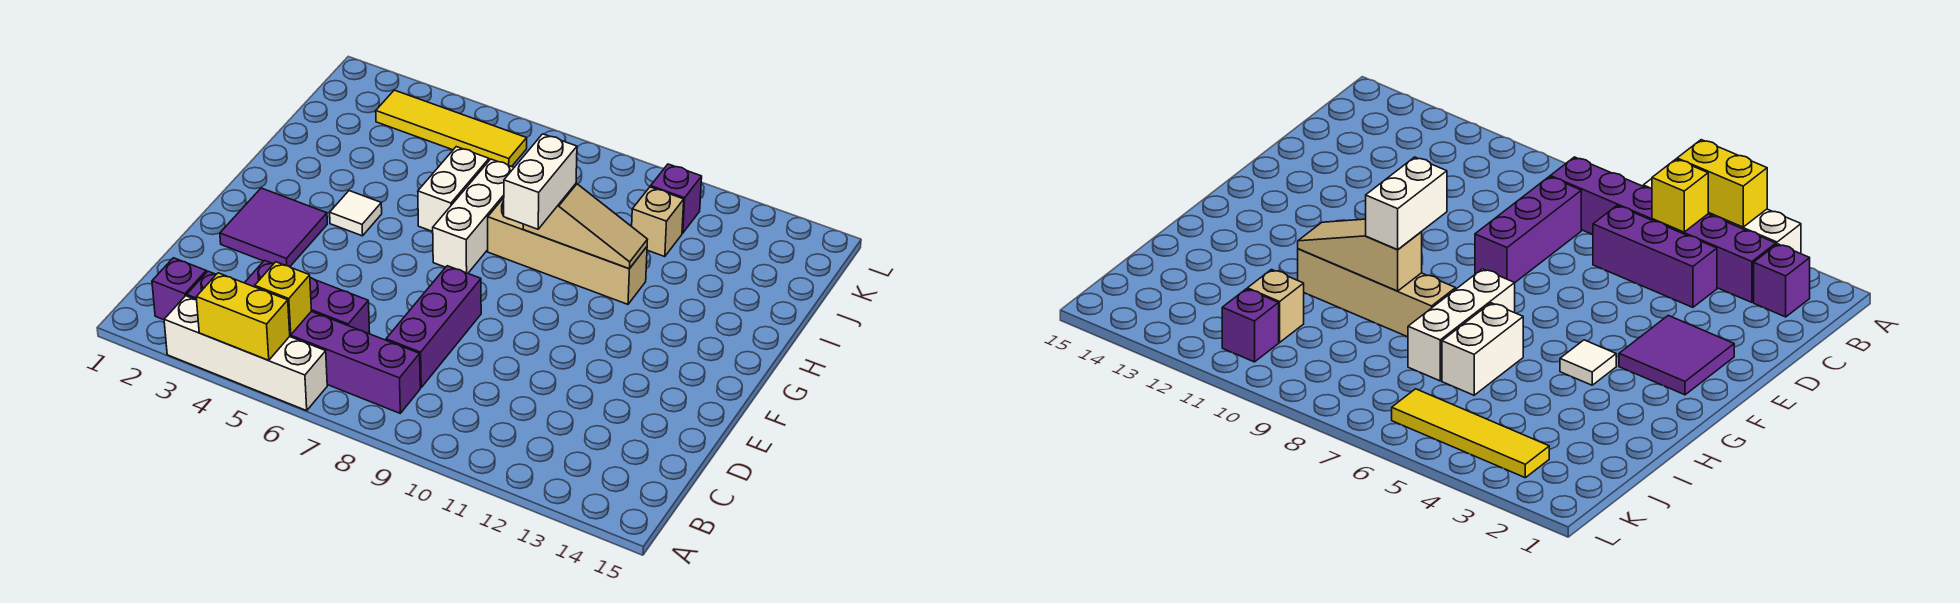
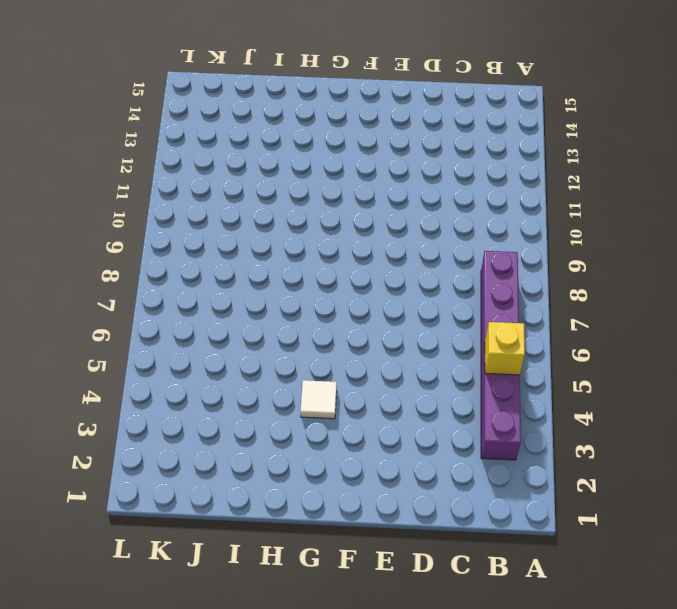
none -> white 1x4 brick [164,296,327,411]
none -> purple 1x1 brick [152,258,206,320]
none -> purple 1x3 brick [245,261,370,334]

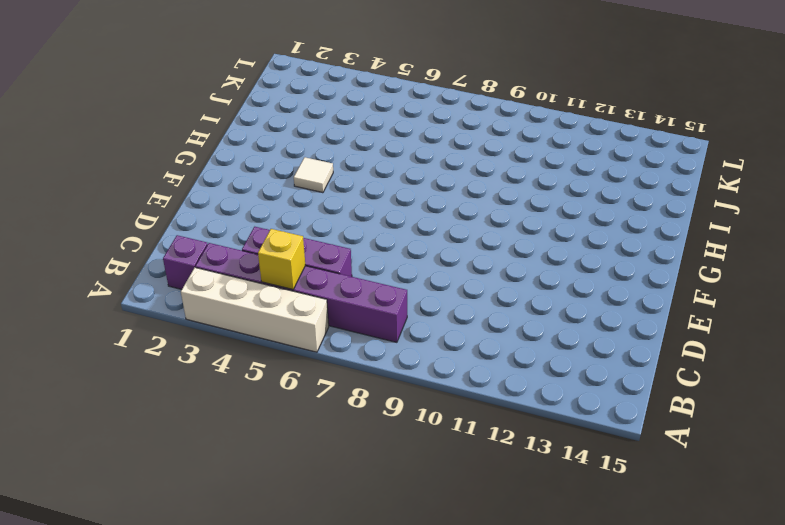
none -> purple 1x3 brick [386,266,481,388]
none -> purple 2x2 tile [220,188,327,267]
none -> white 1x3 brick [433,159,514,273]

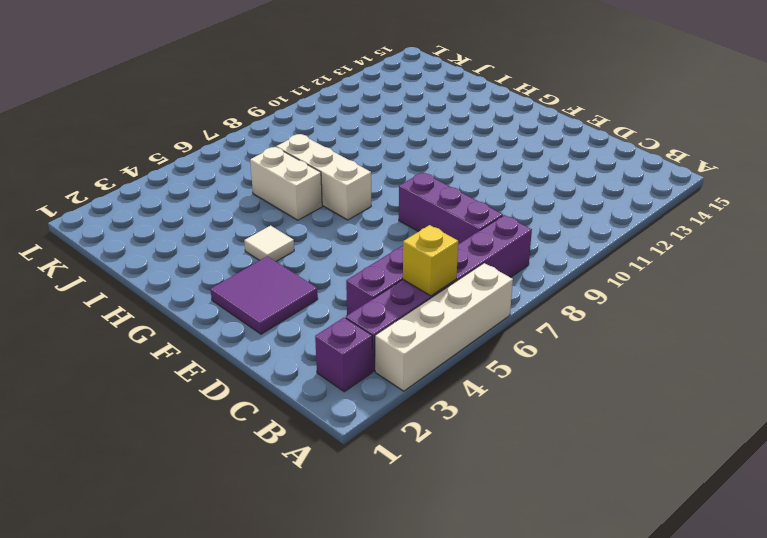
none -> tan 1x4 brick [488,198,647,304]
none -> tan 1x1 brick [632,187,684,257]
none -> yellow 1x4 tile [376,90,527,167]

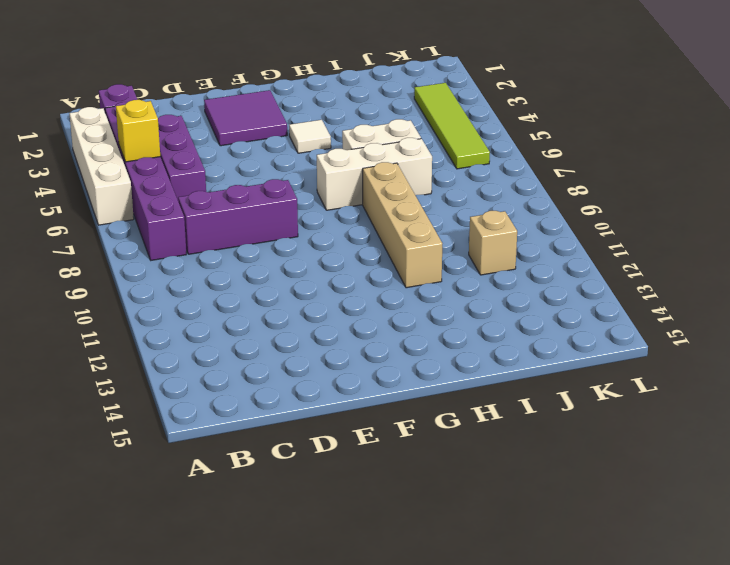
lime 1x4 tile [414,83,490,169] -> yellow 1x4 tile [376,90,527,167]
none -> purple 1x1 brick [651,164,702,233]
none -> yellow 1x2 brick [196,273,290,360]
none -> tan 1x3 slope [523,183,648,269]

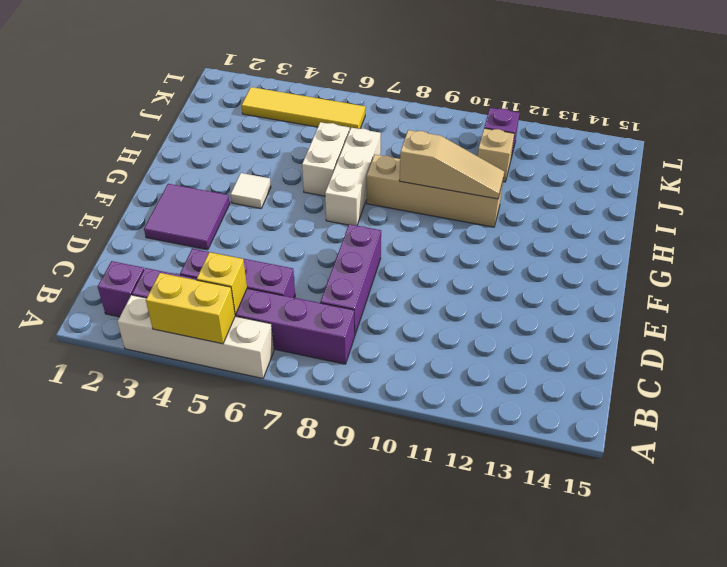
none -> white 1x2 brick [504,134,577,229]

